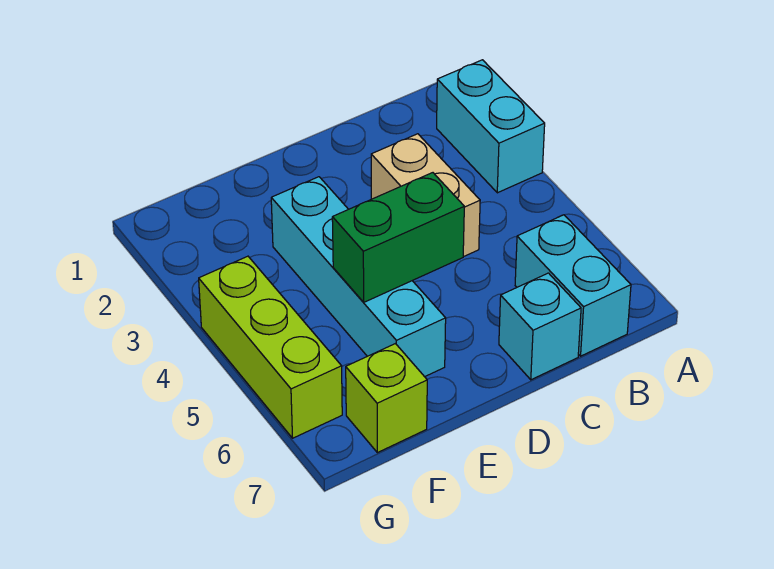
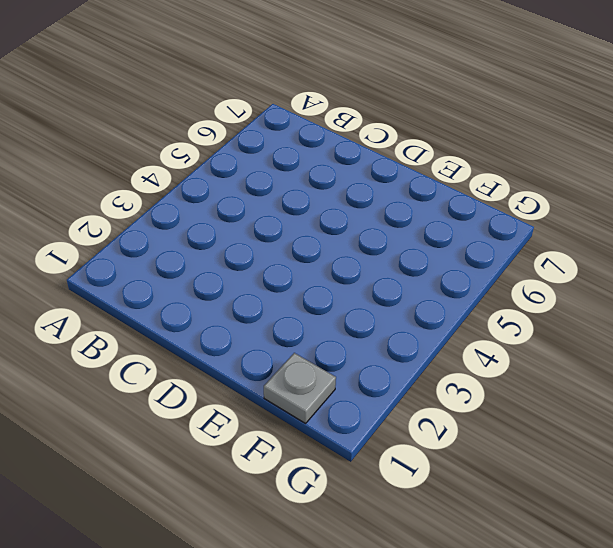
grey 1x1 plate [264,353,336,424] -> none
none -> cyan 1x2 brick [437,60,545,193]
none -> cyan 1x2 brick [515,215,631,356]

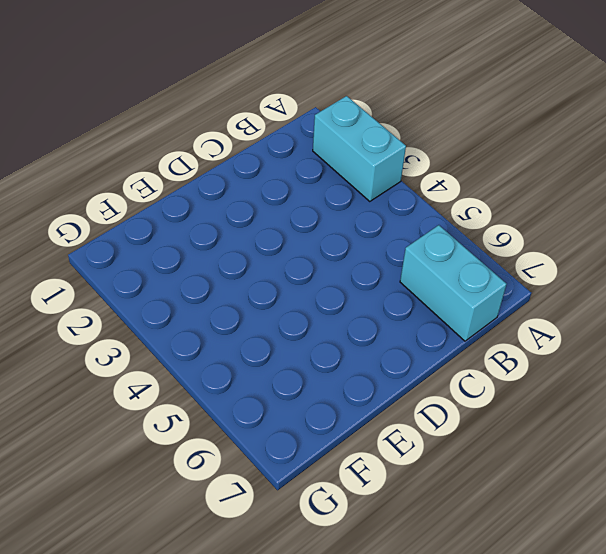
none -> tan 1x2 brick [371,134,480,257]
none -> cyan 1x1 brick [499,273,581,380]

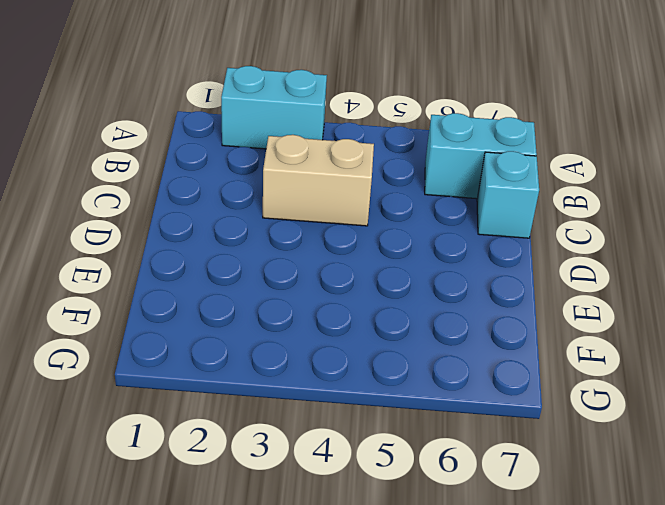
none -> cyan 1x4 brick [271,177,446,377]
none -> lime 1x1 brick [346,344,427,453]

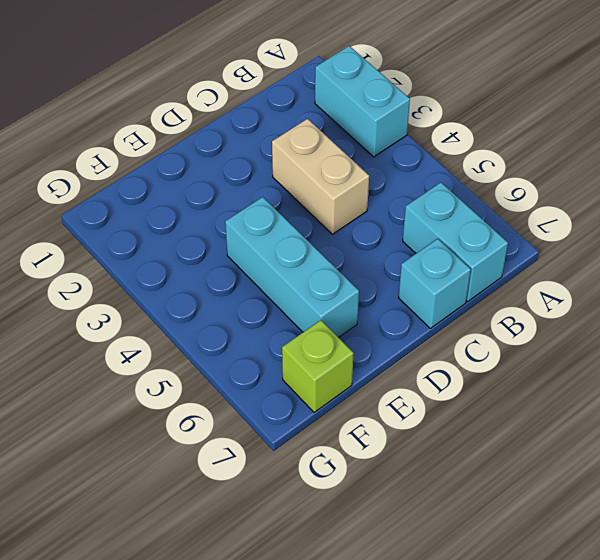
cyan 1x3 brick [225,197,359,338] -> cyan 1x4 brick [271,177,446,377]
none -> lime 1x3 brick [199,256,342,438]
none -> green 1x2 brick [332,173,464,302]

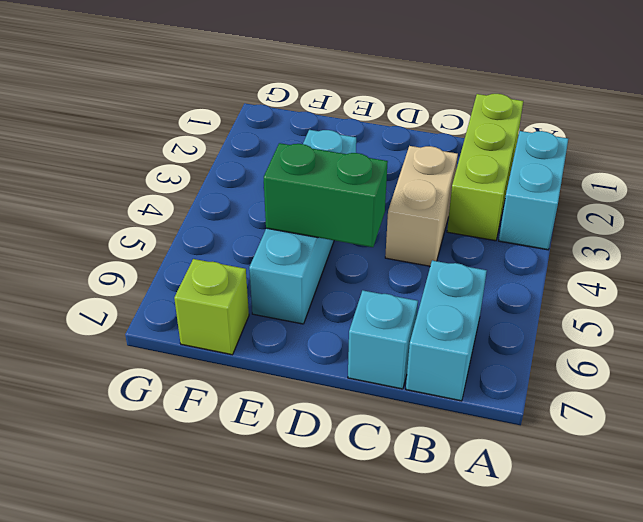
lime 1x3 brick [447,94,523,241] -> lime 1x3 brick moved to [199,256,342,438]

